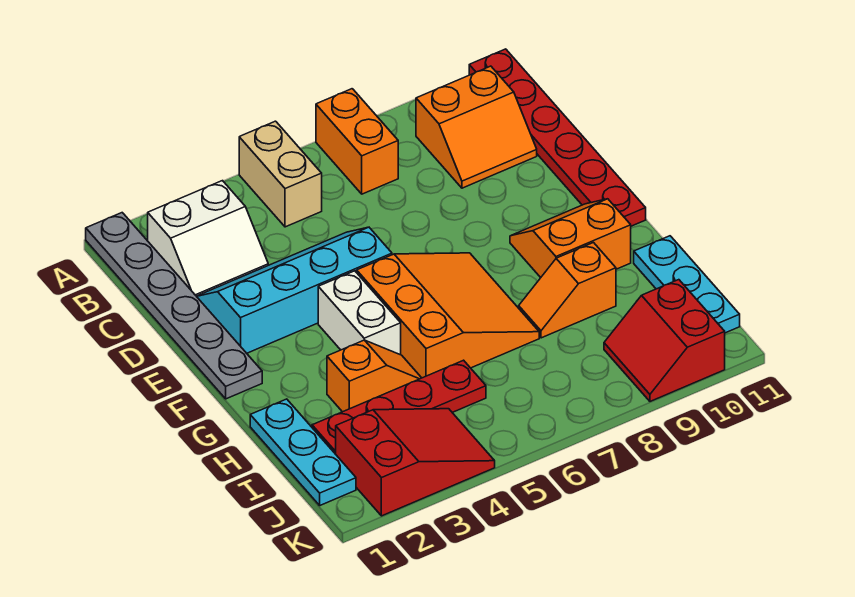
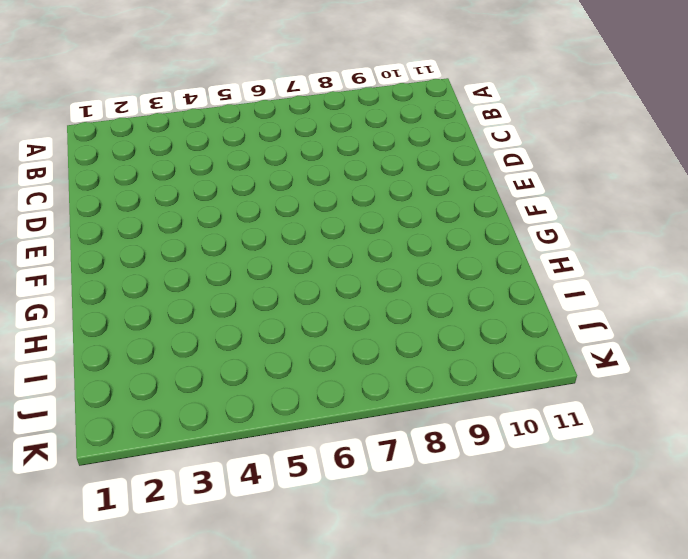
none -> grey 1x6 plate [86,213,262,399]
none -> tan 1x2 brick [239,121,322,227]
none -> orange 1x2 brick [316,89,398,194]

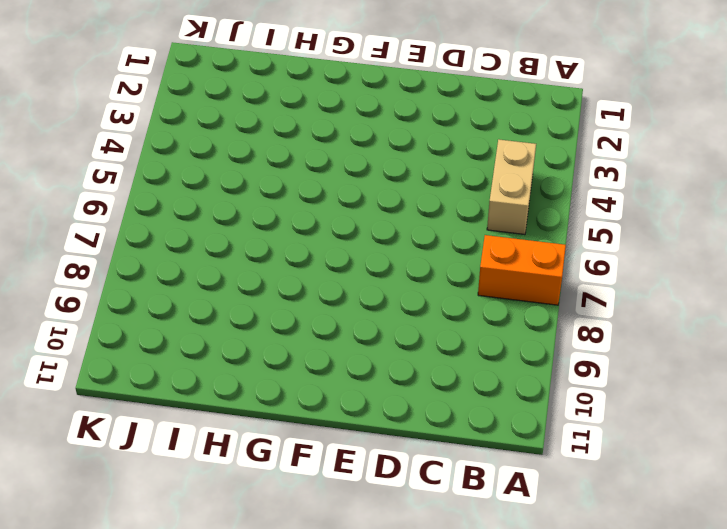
tan 1x2 brick [487,139,536,235] -> tan 1x2 brick turned to [239,121,322,227]
none -> grey 1x6 plate [86,213,262,399]
none -> red 1x6 plate [469,49,646,226]
none -> white 2x2 slope [148,181,268,296]

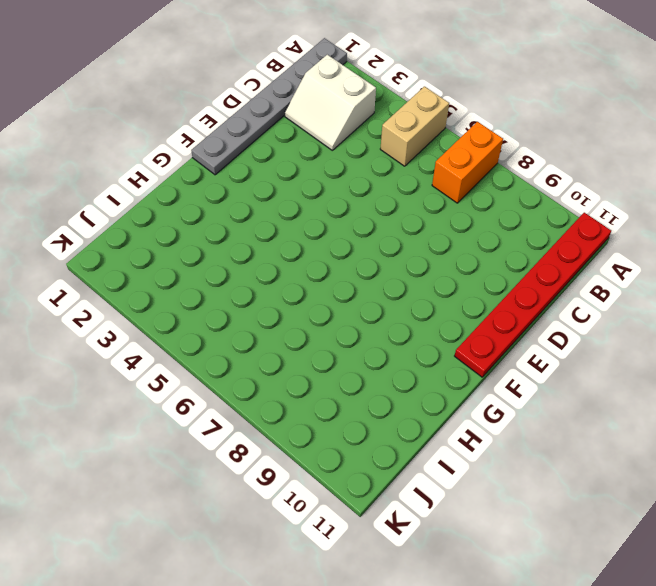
none -> orange 2x2 slope [416,66,537,188]
none -> cyan 2x4 slope [197,227,392,353]
none -> white 1x2 brick [318,271,401,355]

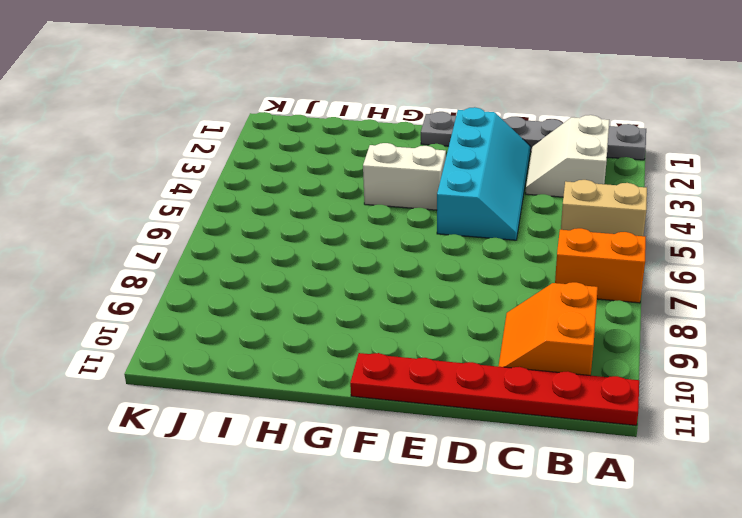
none -> orange 3x3 slope [357,253,539,378]
none -> orange 2x2 slope [510,199,631,278]
none -> cyan 1x3 plate [250,399,356,505]

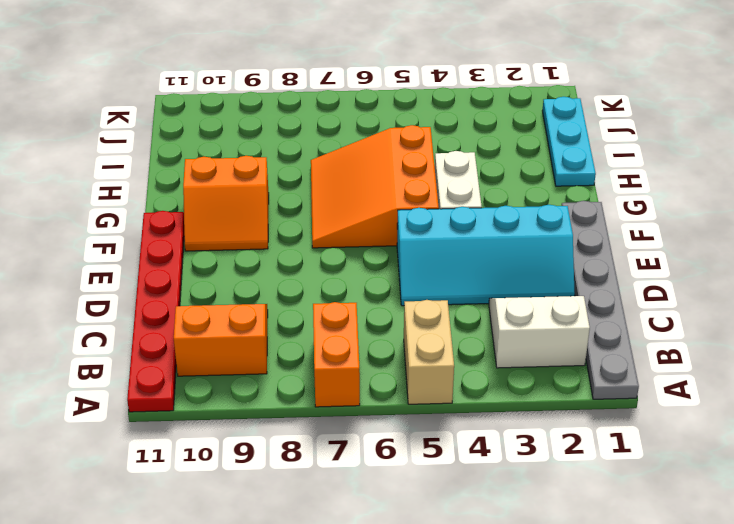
none -> orange 1x2 slope [327,340,421,412]
none -> orange 1x2 slope [519,243,616,338]
none -> cyan 1x3 plate [634,236,740,333]

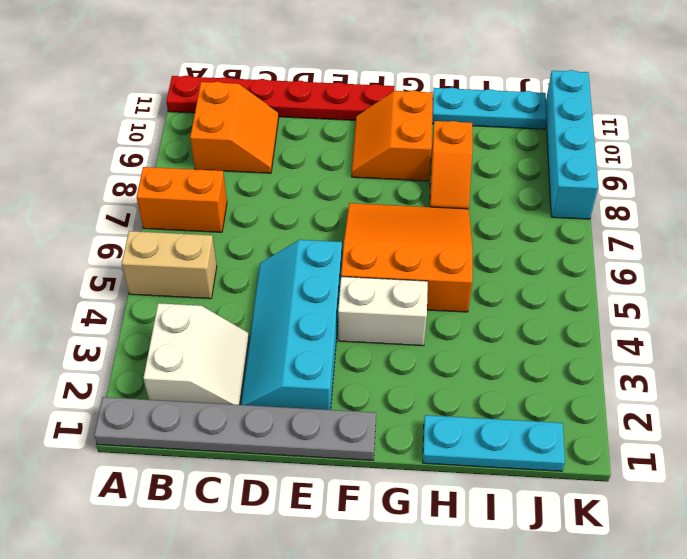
cyan 1x4 brick [546,70,598,219] -> red 2x2 slope [604,280,725,401]
none -> orange 1x2 slope [327,340,421,412]
none -> red 1x4 plate [312,360,486,454]
none -> red 2x3 slope [336,409,495,516]

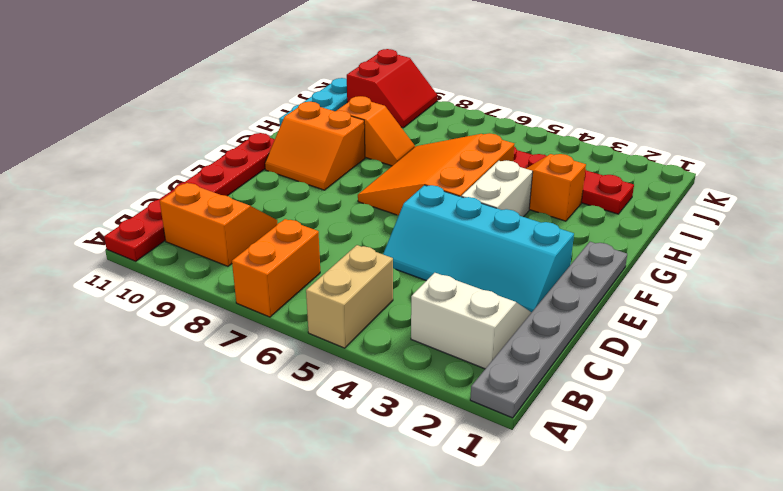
none -> cyan 1x3 plate [250,399,356,505]
none -> red 2x3 slope [336,409,495,516]

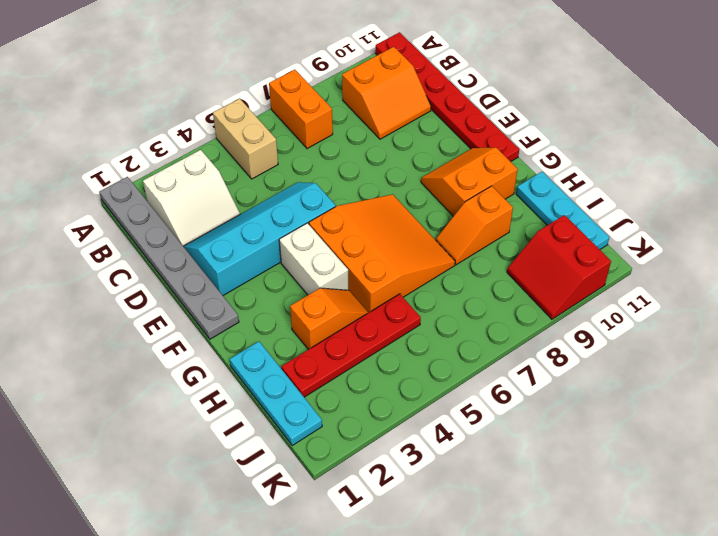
none -> red 2x3 slope [336,409,495,516]

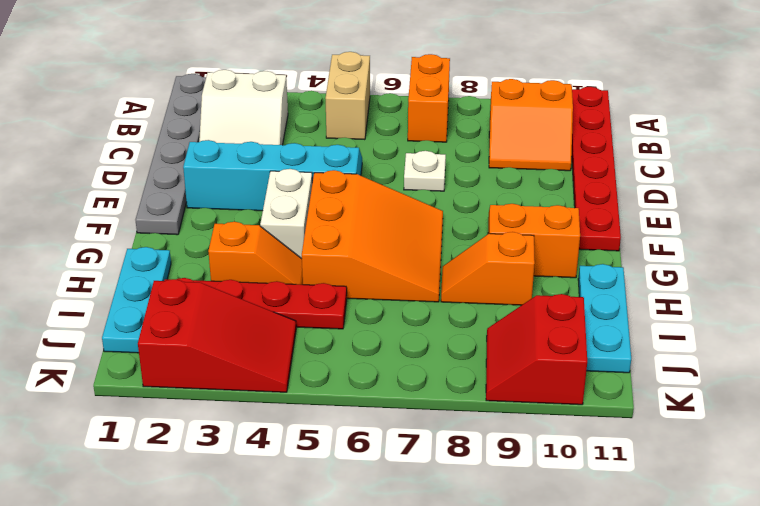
white 1x1 plate [404,151,446,191] -> none

